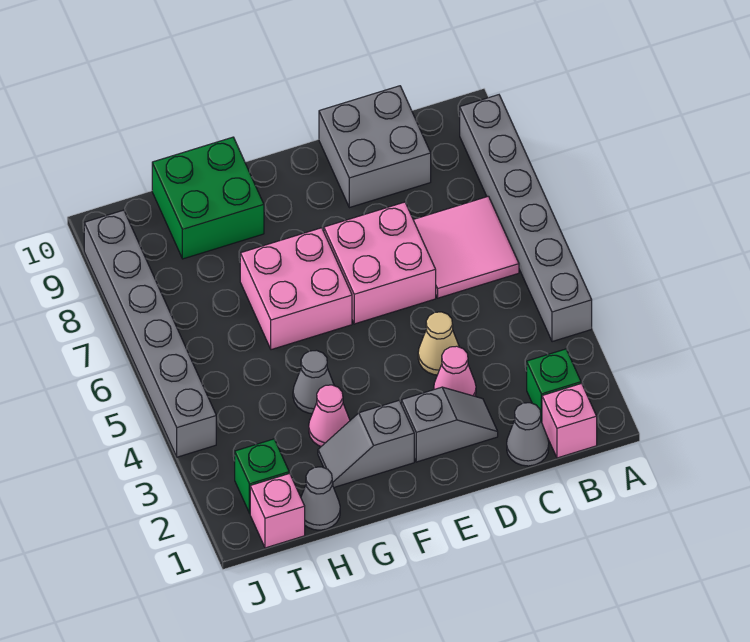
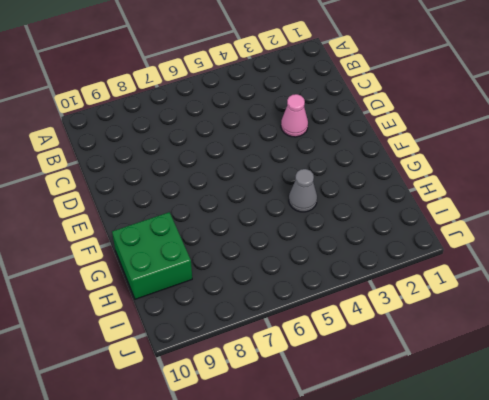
none -> grey 1x6 brick [460,95,592,342]
none -> pink 1x1 brick [542,383,597,458]
none -> green 1x1 brick [527,349,581,422]

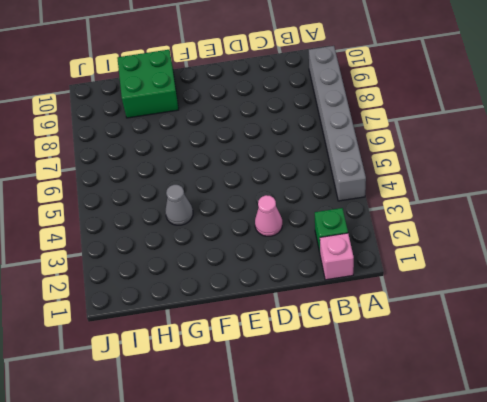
none -> pink 2x2 tile [413,196,519,298]
none -> grey 1x1 cone [507,403,549,466]
none -> grey 2x2 brick [319,86,431,208]

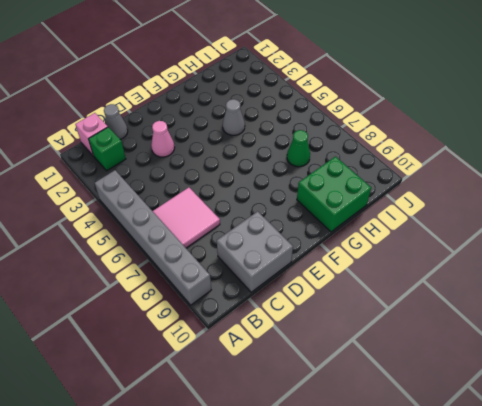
green 1x1 cone [287,130,310,167] -> none
none -> grey 1x2 slope [401,387,498,462]
none -> tan 1x1 cone [418,312,459,375]
none -> pink 2x2 brick [324,202,436,324]

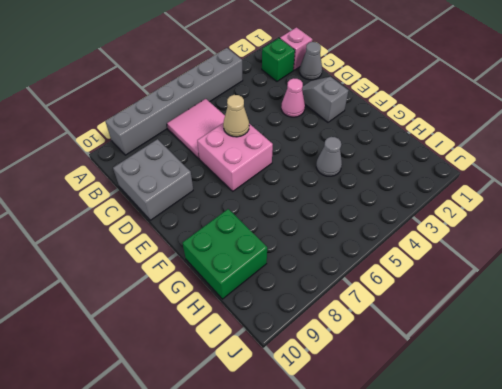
tan 1x1 cone [223,95,249,137] -> tan 1x1 cone moved to [418,312,459,375]
none -> grey 1x2 slope [318,401,414,487]
none -> pink 2x2 brick [240,228,352,350]
none -> pink 1x1 cone [309,385,350,446]

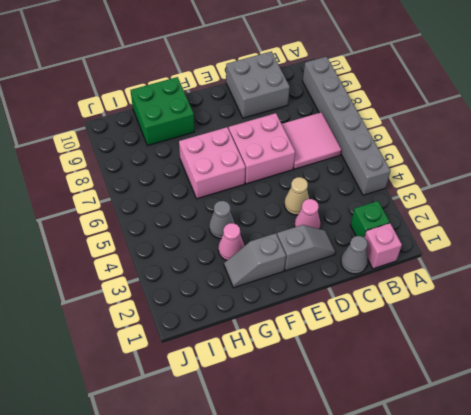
none -> grey 1x1 cone [301,467,340,530]
none -> pink 1x1 brick [250,473,305,548]
none -> green 1x1 brick [235,439,289,513]

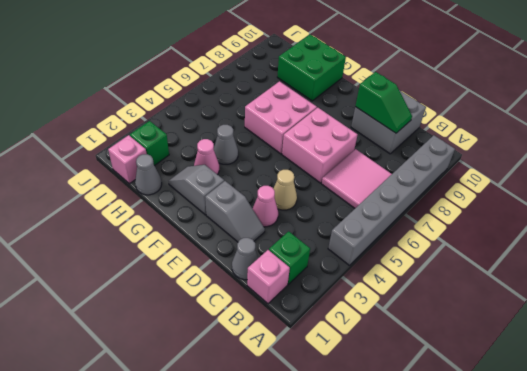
green 1x2 slope [355,72,412,133] -> none
none -> grey 1x6 brick [84,210,216,457]

